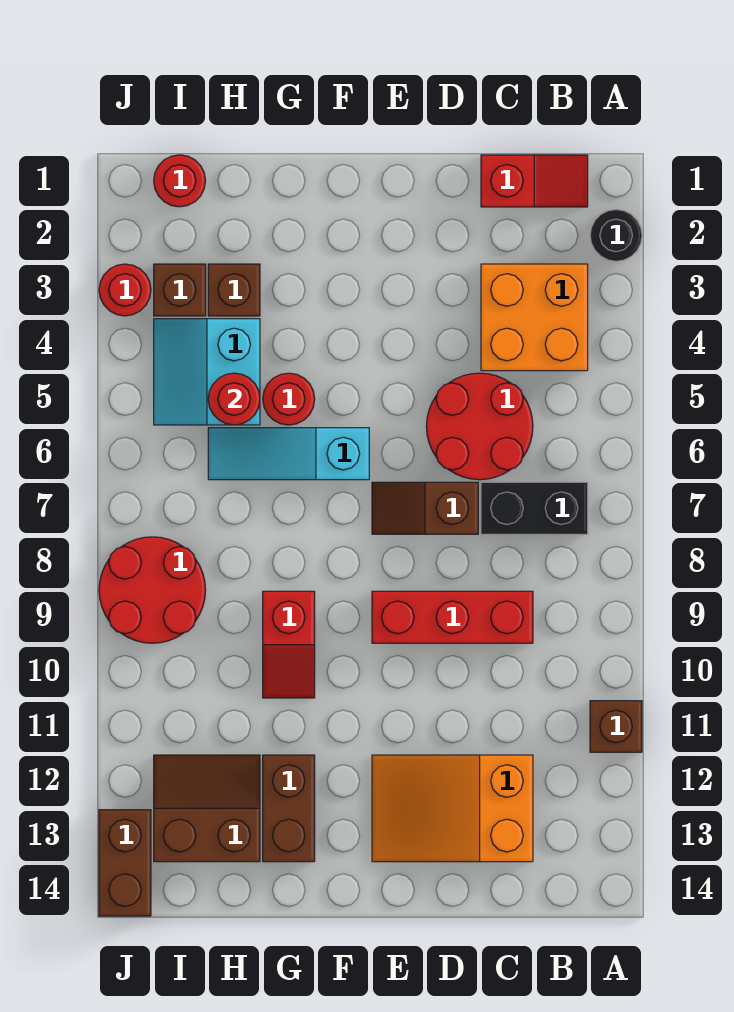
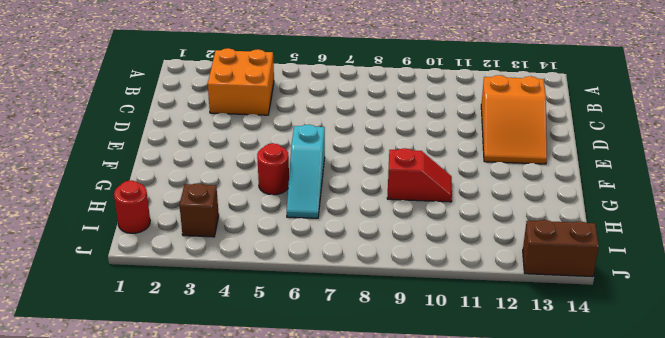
none -> black 1x1 round brick [590,210,642,261]
none -> brown 1x1 brick [590,701,642,752]
none -> red 1x2 slope [481,155,588,207]

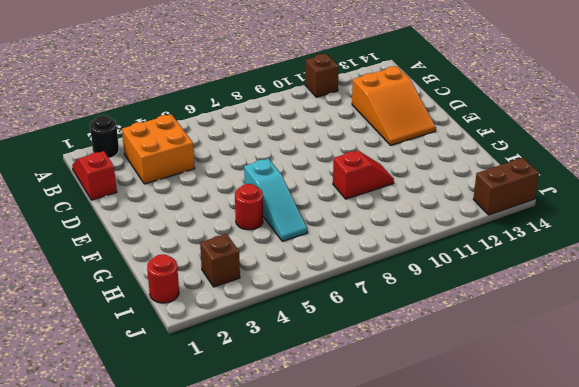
none -> black 1x2 brick [481,482,588,534]
none -> red 2x2 round brick [426,373,533,480]
none -> red 1x3 brick [372,591,533,643]

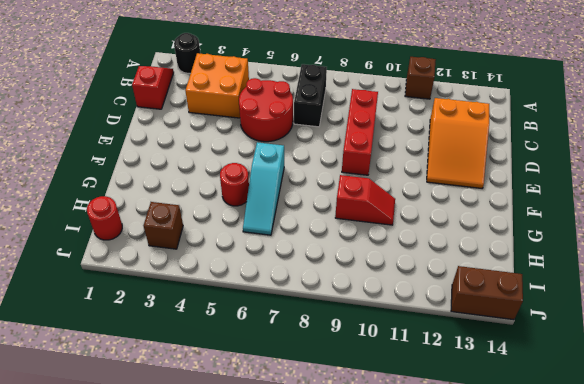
none -> brown 1x2 slope [372,482,478,534]
none -> brown 1x2 brick [263,755,315,862]
none -> brown 1x1 brick [208,264,260,316]

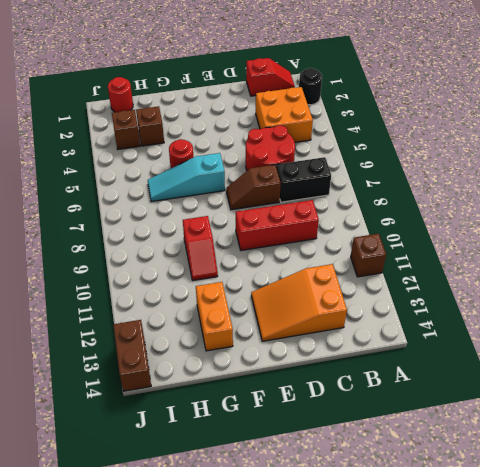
orange 1x2 brick [196,282,233,351] -> brown 1x2 brick [263,755,315,862]
none -> cyan 2x2 slope [154,319,260,425]
none -> brown 2x2 slope [154,755,260,862]
none -> red 2x2 round brick [99,537,206,643]

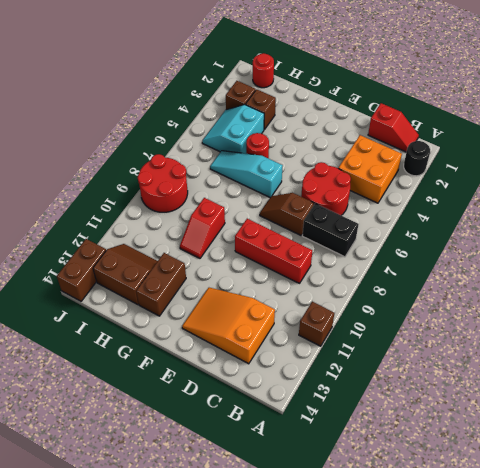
none -> red 1x1 round brick [99,264,151,316]
none -> red 1x1 round brick [208,373,260,425]

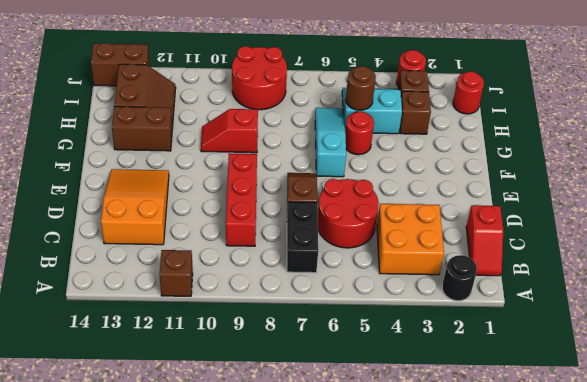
brown 1x1 round brick [346,66,376,110] -> red 1x1 round brick [208,373,260,425]

